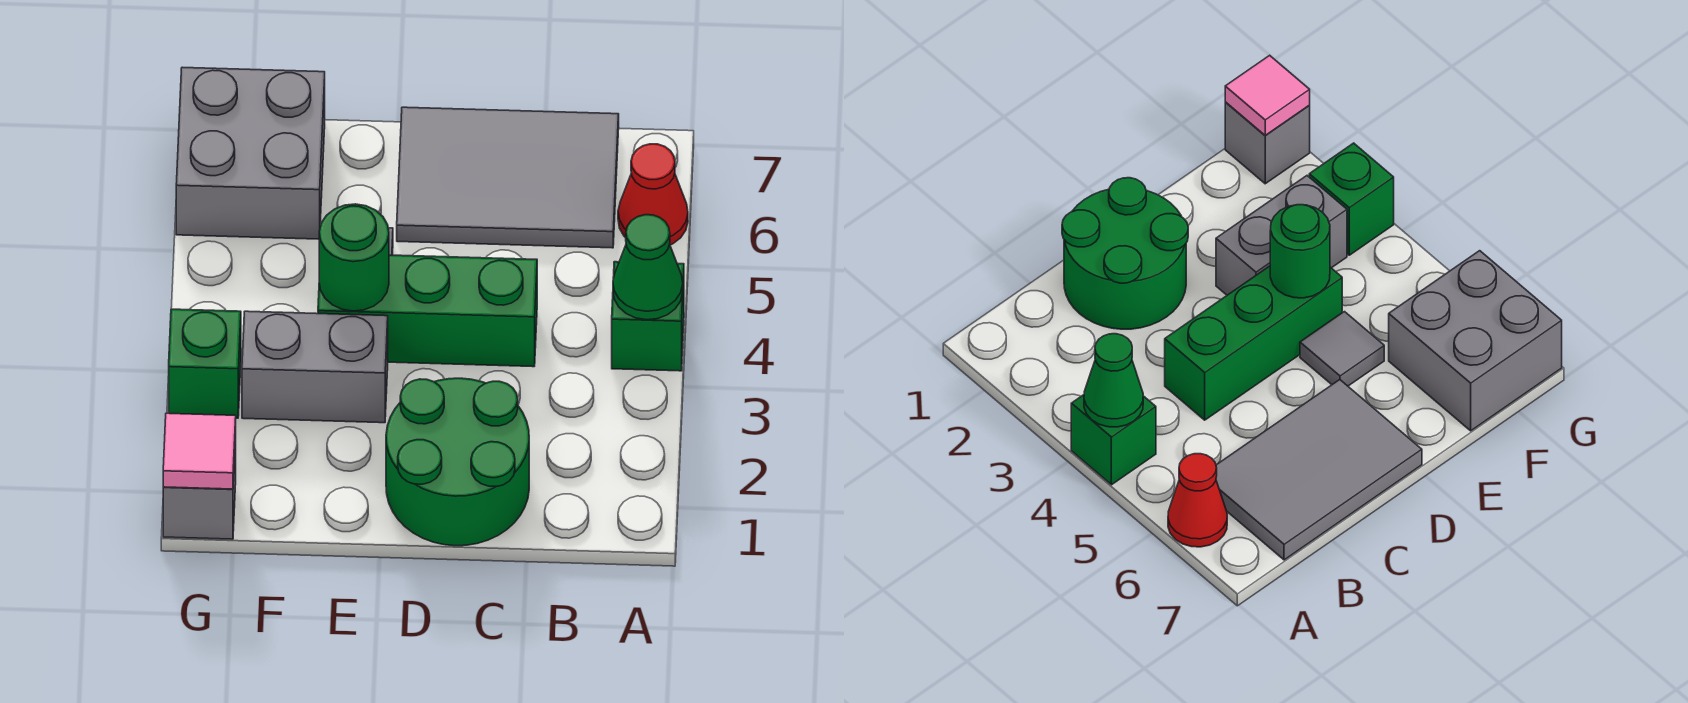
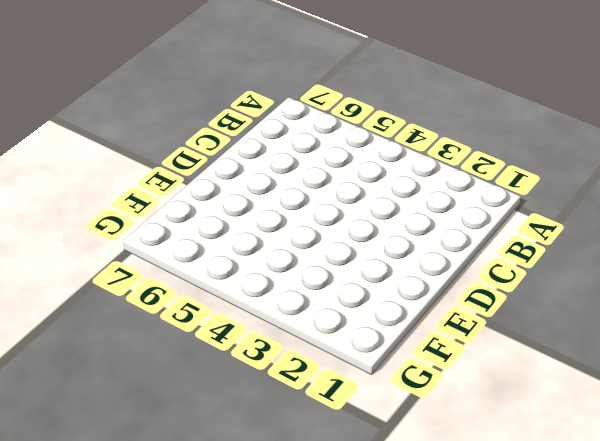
none -> green 1x1 brick [612,262,684,371]
none -> red 1x1 cone [618,144,688,245]
none -> grey 2x3 tile [397,107,619,248]

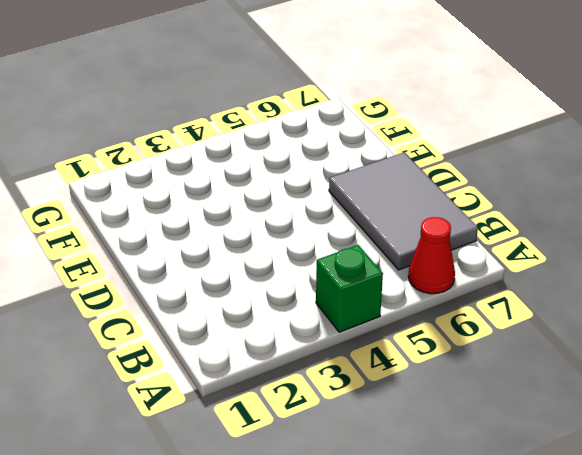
none -> green 2x2 round brick [386,378,529,546]
none -> green 1x3 brick [318,255,537,367]
none -> grey 1x2 brick [242,311,388,423]

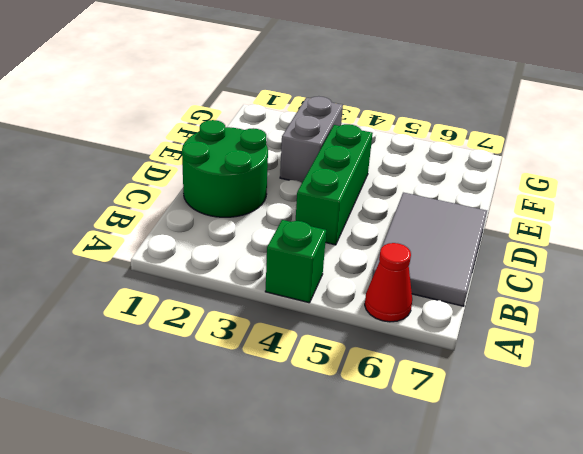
none -> grey 1x1 tile [1300,312,1384,386]
none -> grey 2x2 brick [176,67,325,239]
none -> grey 1x1 brick [163,436,236,539]

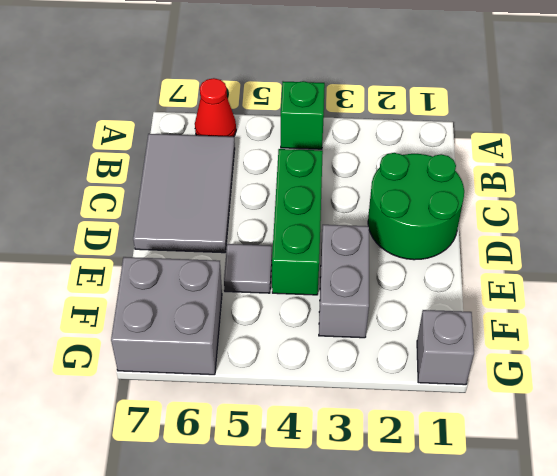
none -> green 1x1 brick [169,309,241,418]
none -> green 1x1 cone [613,215,683,320]
none -> green 1x1 round brick [319,204,389,311]

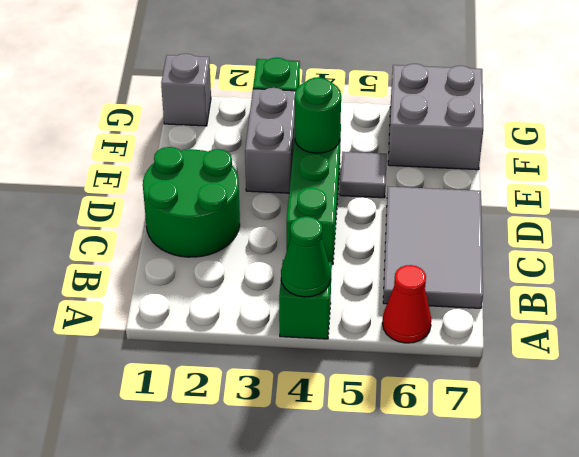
none -> pink 1x1 tile [163,413,236,489]

